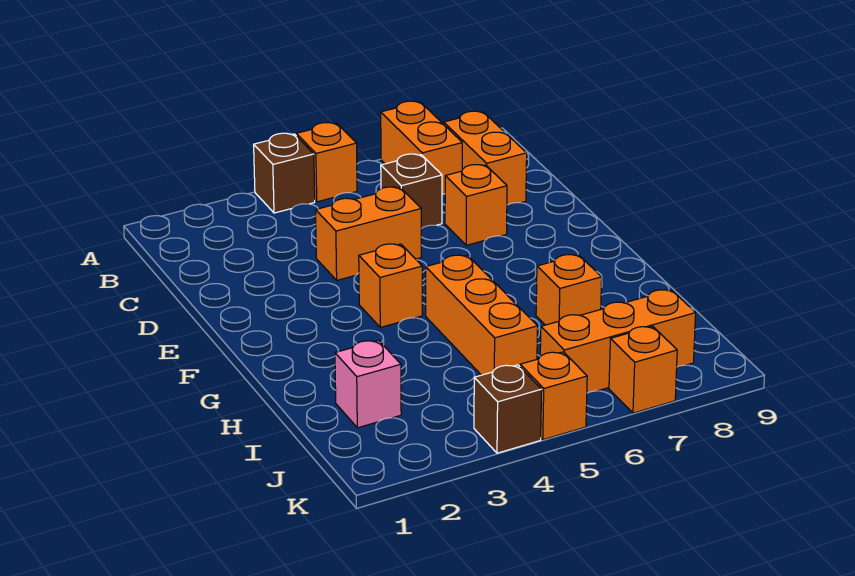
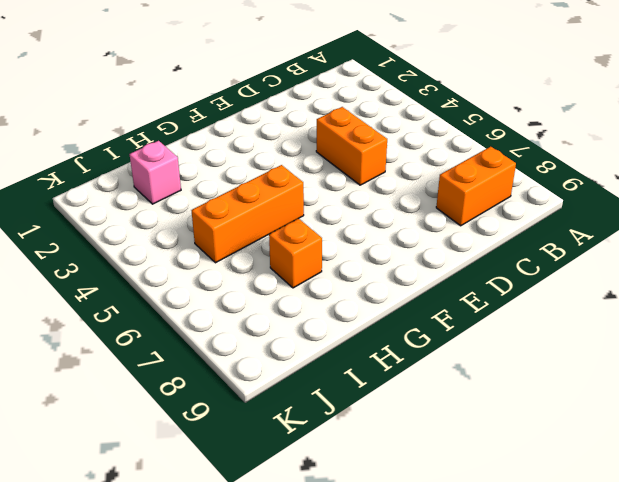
none -> brown 1x1 brick [254,133,315,213]
none -> orange 1x1 brick [296,123,357,202]
none -> orange 1x2 brick [381,101,462,195]

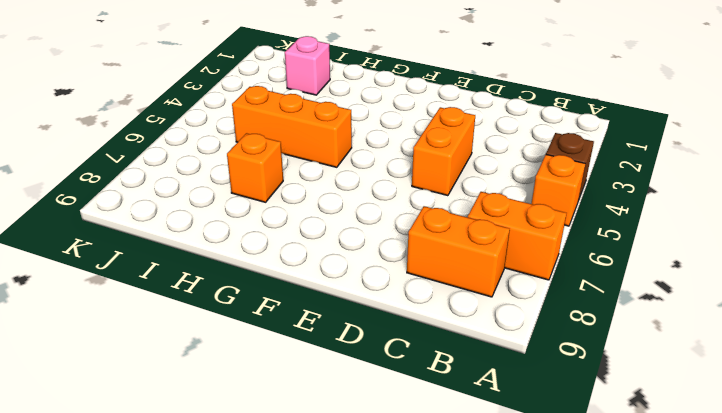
none -> brown 1x1 brick [381,154,442,229]
none -> orange 1x1 brick [445,165,507,245]
none -> orange 1x1 brick [359,244,422,327]

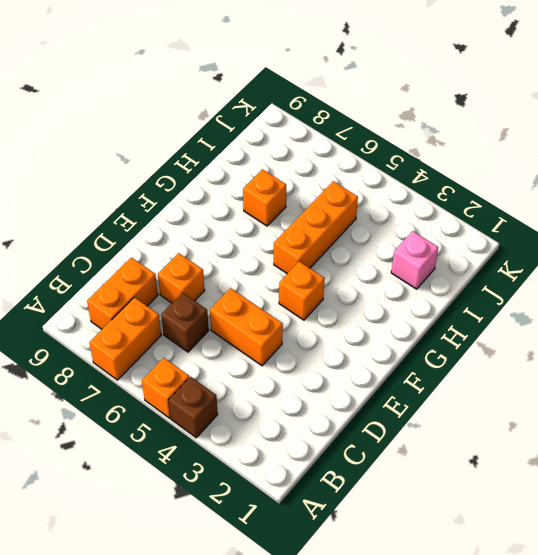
none -> orange 1x3 brick [540,290,696,393]
none -> brown 1x1 brick [474,365,542,453]
none -> orange 1x1 brick [520,352,587,440]

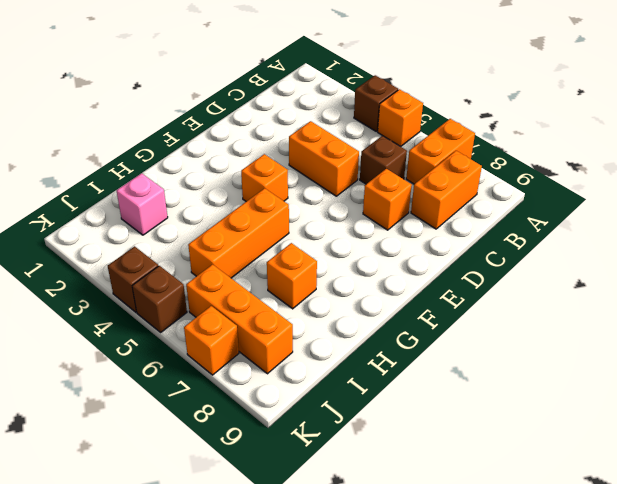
brown 1x1 brick [132,266,187,332] -> orange 1x1 brick [520,352,587,440]

